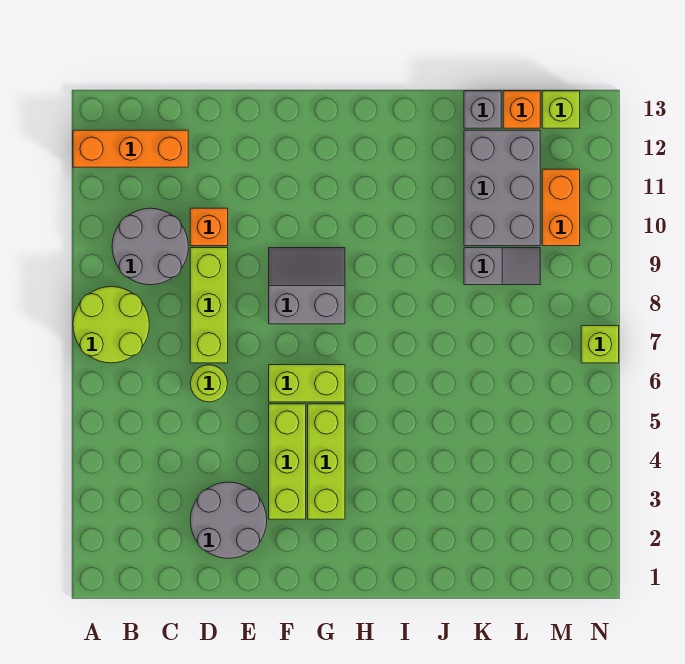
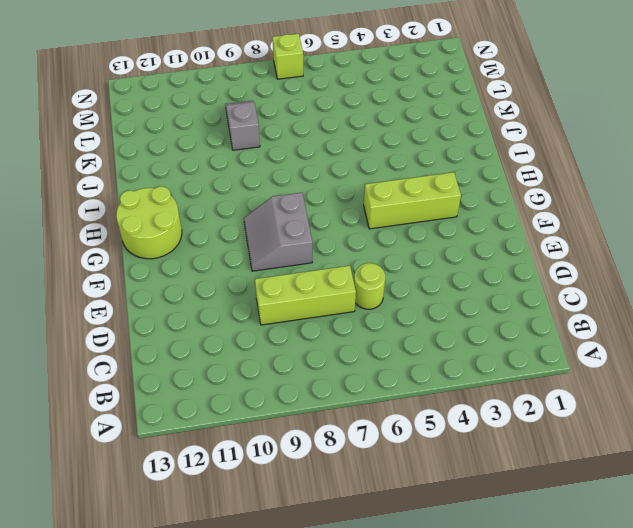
lime 2x2 round brick [116,186,182,259] -> lime 2x2 round brick moved to [73,287,149,363]
none -> orange 1x3 brick [73,130,188,167]
none -> grey 2x2 round brick [112,208,188,285]
none -> grey 2x2 round brick [190,482,267,558]

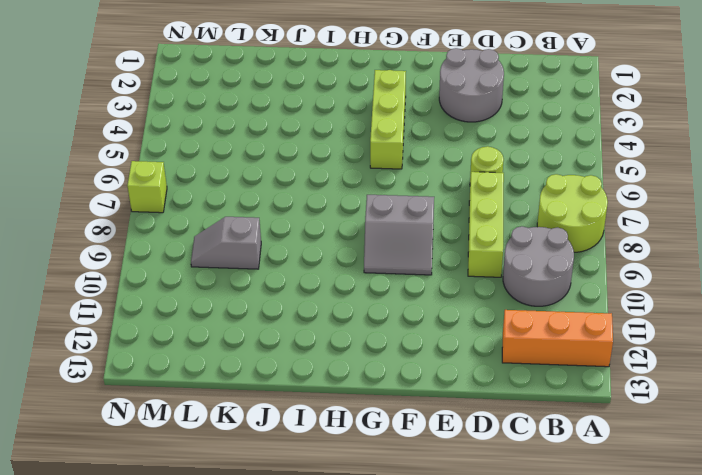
none -> orange 1x1 brick [190,208,228,246]
none -> lime 1x3 brick [269,404,306,519]
none -> lime 1x2 brick [269,365,345,402]

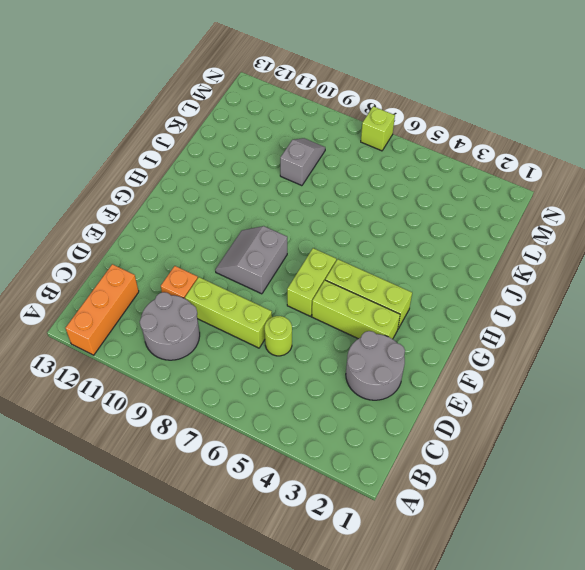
none -> lime 2x2 round brick [73,287,149,363]
none -> grey 2x3 brick [464,130,540,246]
none -> grey 1x1 brick [464,91,501,128]

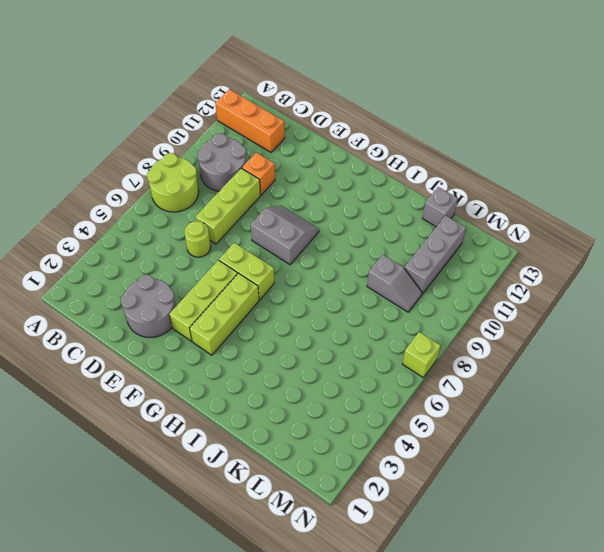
grey 1x3 brick [404,216,466,294] -> grey 2x3 brick [464,130,540,246]
none -> orange 1x1 brick [503,91,540,128]
none -> orange 1x2 brick [542,169,580,246]
none -> lime 1x1 brick [542,91,580,128]

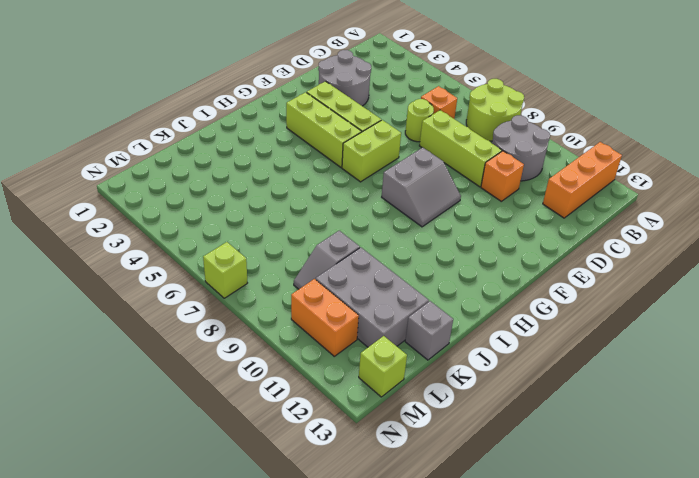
orange 1x1 brick [421,86,457,119] -> orange 1x1 brick moved to [503,91,540,128]

